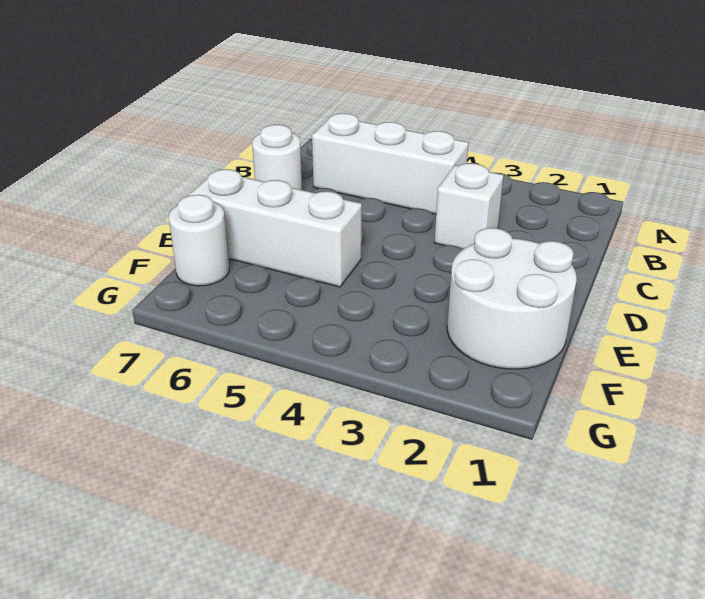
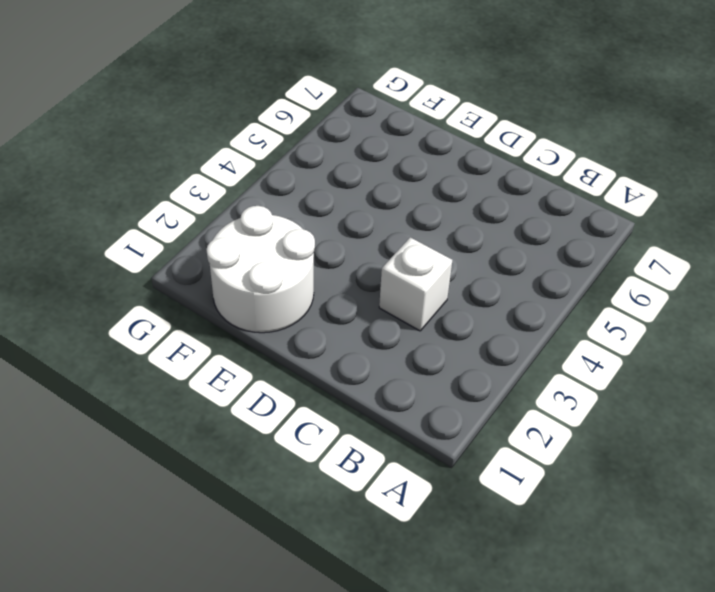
none -> white 1x3 brick [312,113,469,214]
none -> white 1x1 round brick [252,125,302,190]

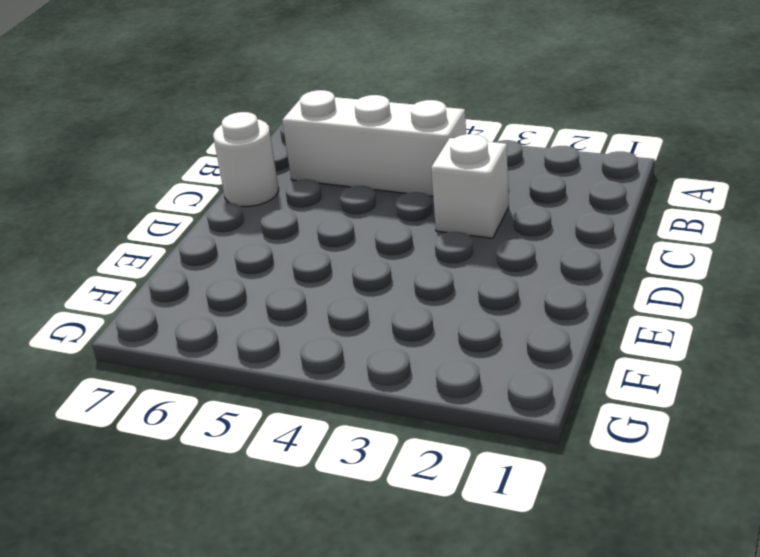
none -> white 2x2 round brick [447,228,577,369]
none -> white 1x3 brick [189,169,362,287]

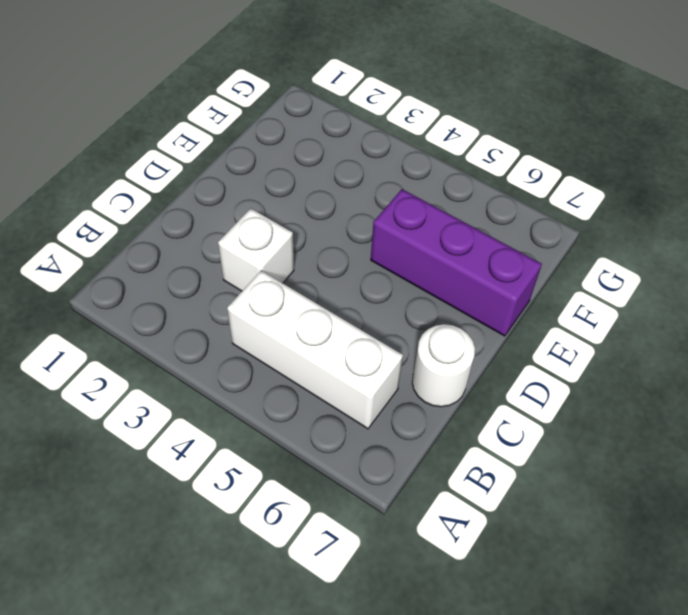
purple 1x3 brick [371,189,542,336] -> white 1x3 brick [189,169,362,287]
none -> white 2x2 round brick [447,228,577,369]
none -> white 1x1 round brick [169,195,229,286]

